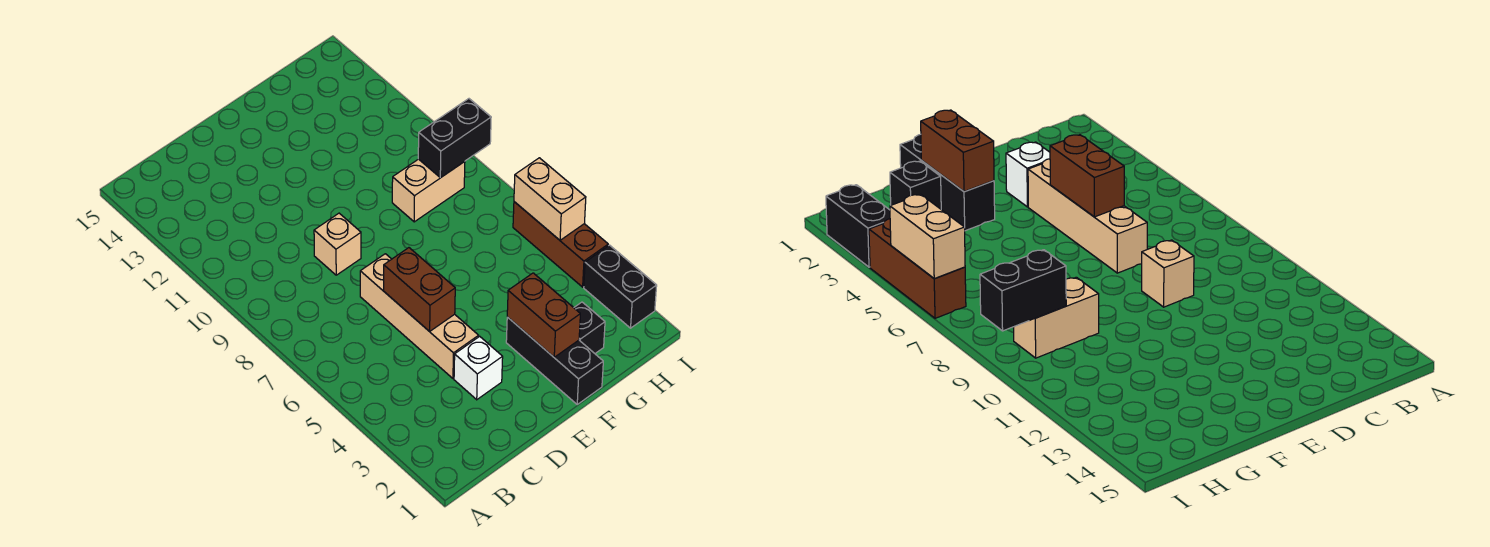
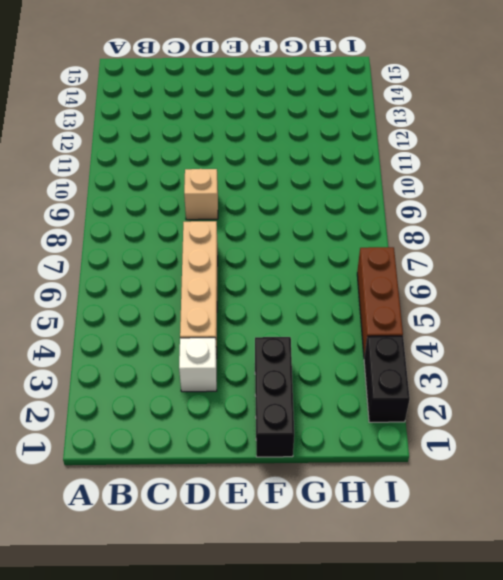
none -> black 1x1 brick [574,302,605,353]
none -> tan 1x2 brick [392,159,465,222]
none -> brown 1x2 brick [384,248,455,332]

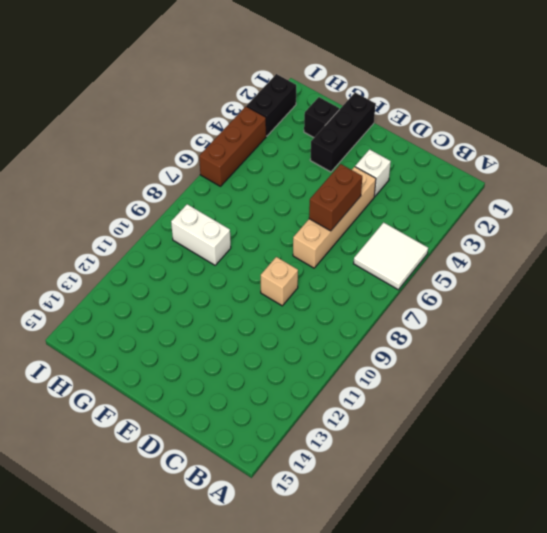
white 2x2 tile [354,222,428,290] -> none
white 1x2 brick [171,204,231,265] -> tan 1x2 brick [392,159,465,222]
none -> brown 1x2 brick [507,273,580,357]
none -> black 1x2 brick [418,99,491,178]
none -> tan 1x2 brick [514,158,586,240]

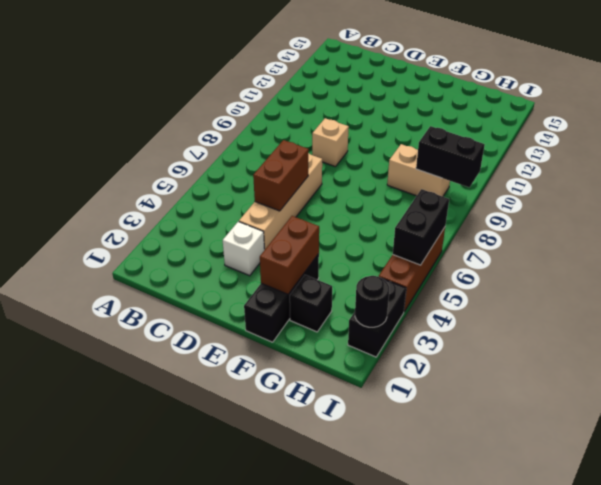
black 1x1 round brick [355,276,389,327] -> none
black 1x2 brick [393,189,449,265] -> tan 1x2 brick [514,158,586,240]

